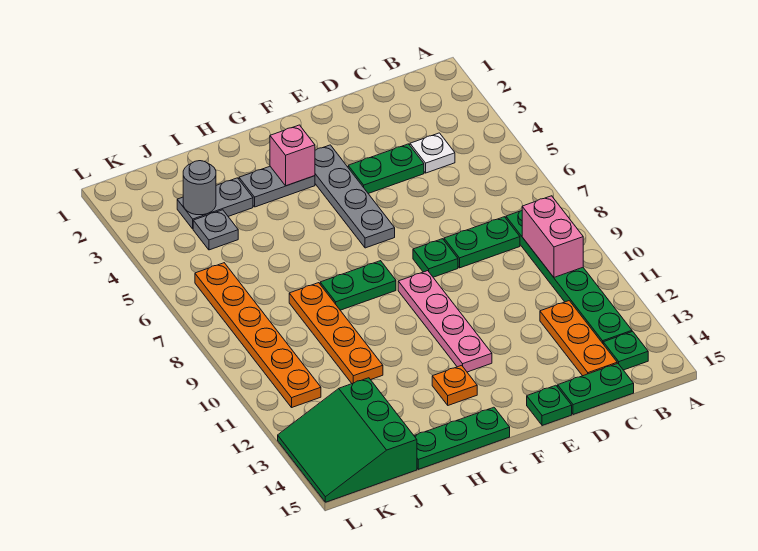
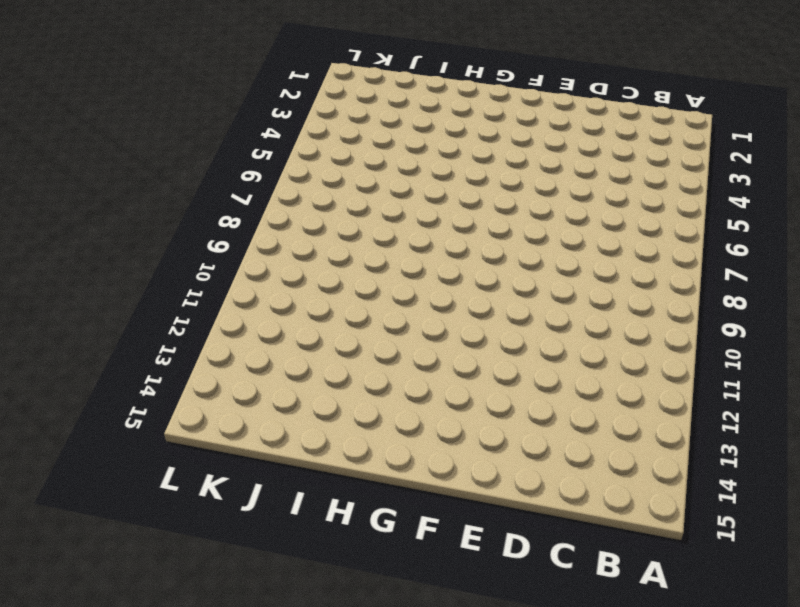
none -> green 1x6 plate [506,210,632,343]
none -> green 1x1 plate [603,331,648,370]
none -> white 1x1 plate [410,133,455,173]

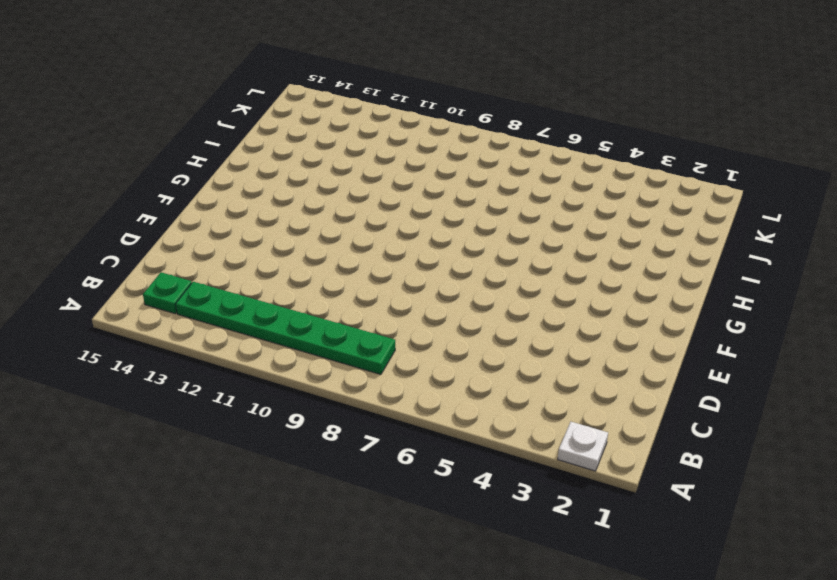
white 1x1 plate [558,422,608,471] -> white 1x1 plate moved to [410,133,455,173]
none -> green 1x2 plate [444,217,520,268]
none -> orange 1x3 plate [540,301,617,376]
none -> green 1x2 plate [558,363,634,415]

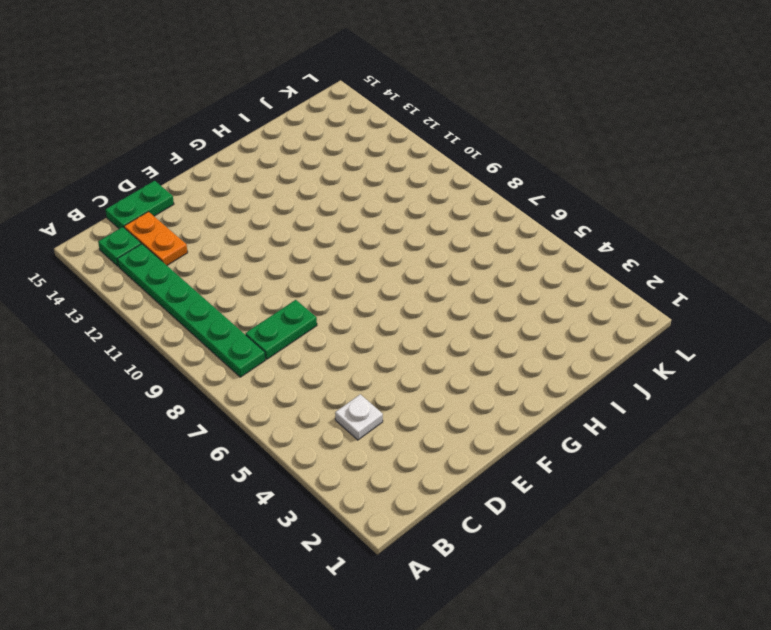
orange 1x2 plate [124,212,188,265] -> orange 1x3 plate [540,301,617,376]
none -> green 1x2 plate [348,144,424,194]
none -> green 1x1 plate [413,239,458,277]
none -> green 1x1 plate [527,385,572,426]

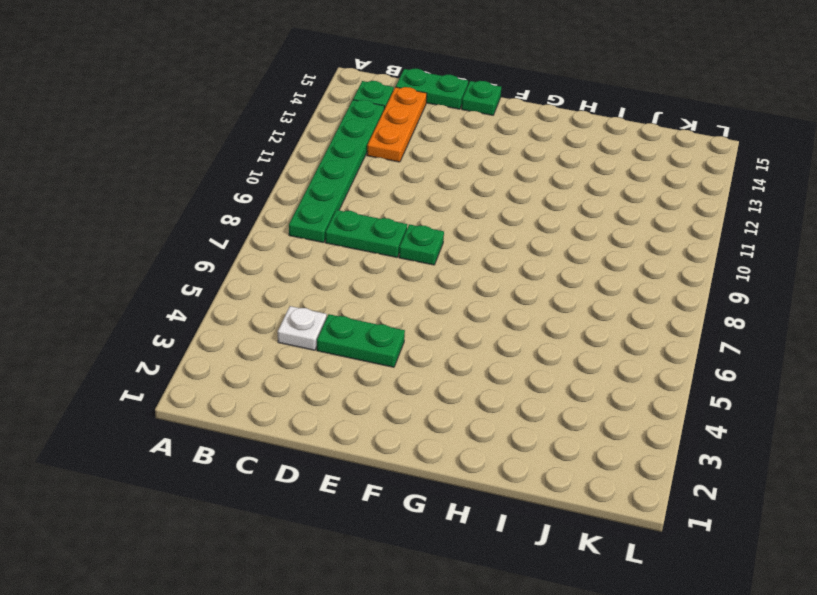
none -> grey 1x4 plate [315,145,395,248]
none -> pink 1x4 plate [398,271,492,372]
none -> grey 1x2 plate [239,167,315,207]

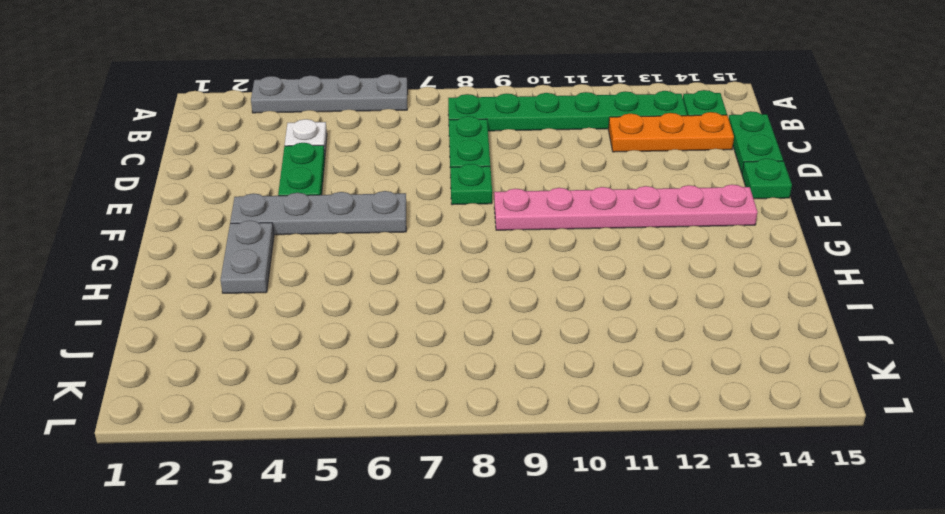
grey 1x4 plate [251,74,408,113] -> none
pink 1x6 plate [494,185,758,230] -> pink 1x4 plate [398,271,492,372]
none -> green 1x2 plate [320,261,396,310]
none -> orange 1x1 plate [432,365,477,405]
none -> green 1x3 plate [415,407,510,469]

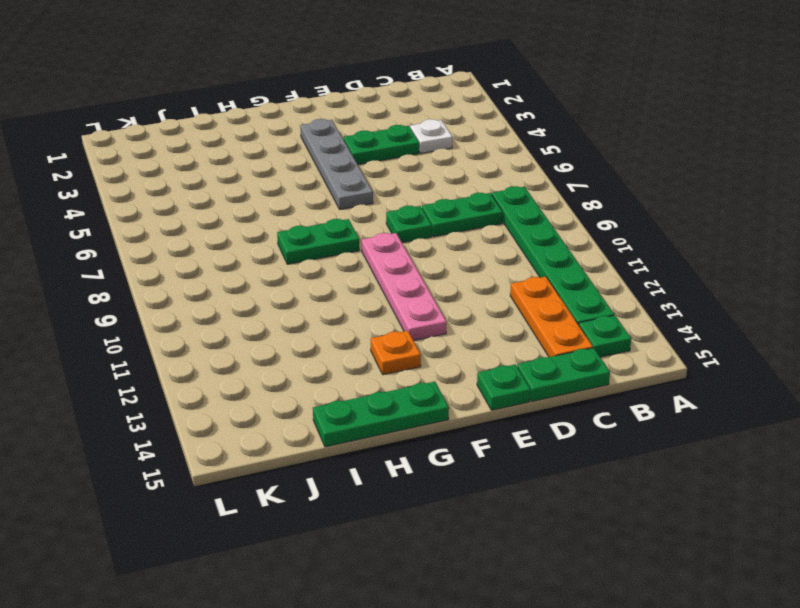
none -> grey 1x2 plate [239,167,315,207]
none -> grey 1x2 plate [177,178,253,229]
none -> orange 1x4 plate [289,283,383,384]

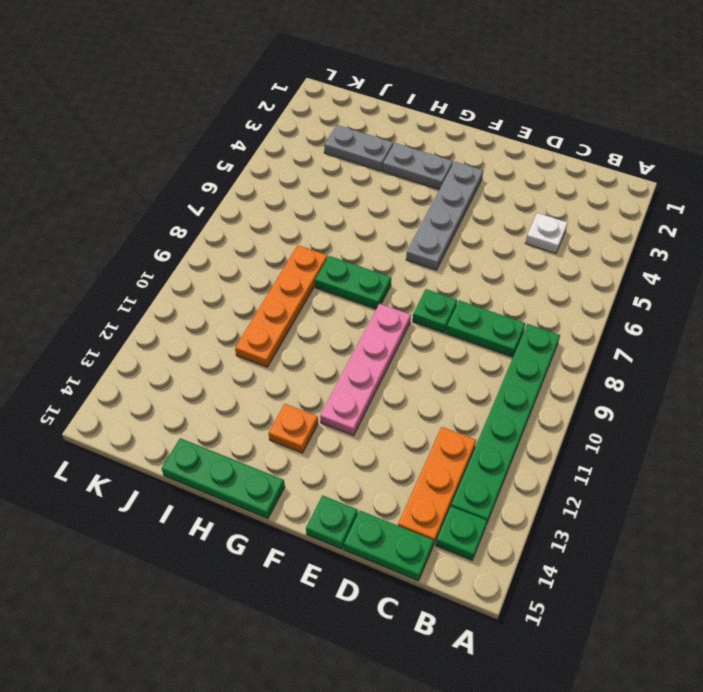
none -> green 1x2 plate [348,144,424,194]
none -> grey 1x1 plate [193,210,238,250]
none -> green 3x3 slope [278,378,417,502]

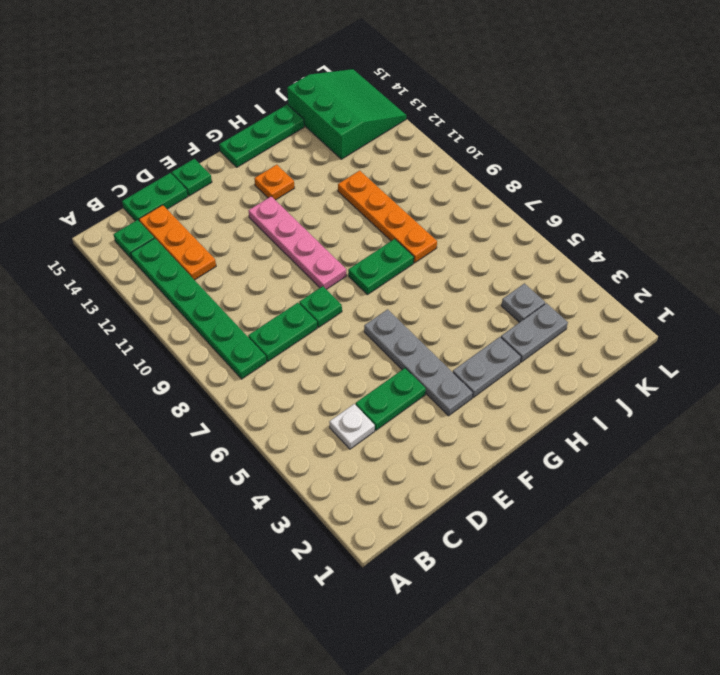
none -> orange 1x6 plate [195,263,321,407]
none -> pink 1x2 brick [522,196,583,277]
none -> pink 1x1 brick [270,125,315,186]

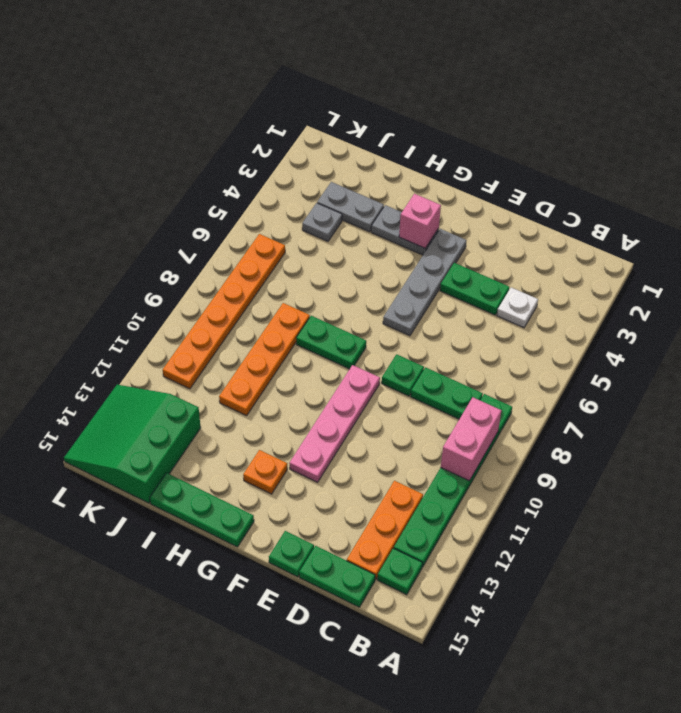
none -> grey 1x1 round brick [183,161,216,215]

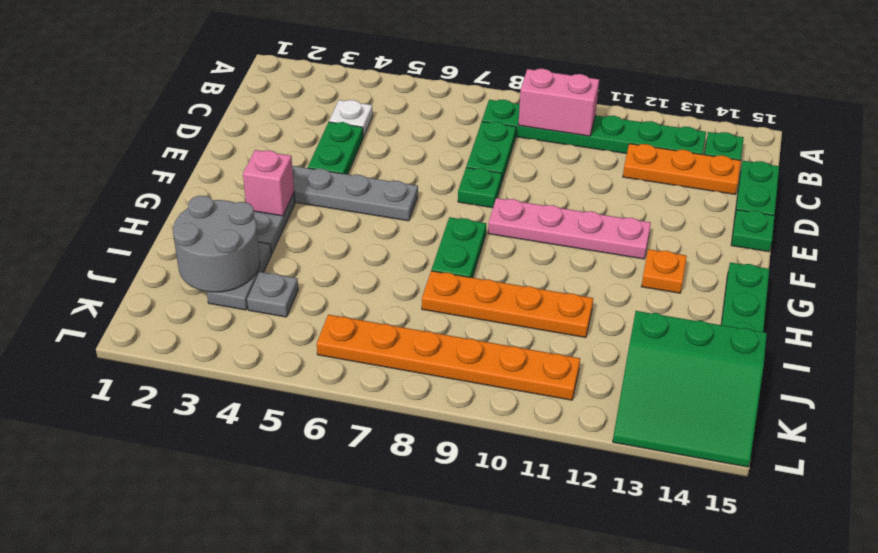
grey 2x2 round brick [173,196,260,292] -> grey 1x1 round brick [183,161,216,215]

